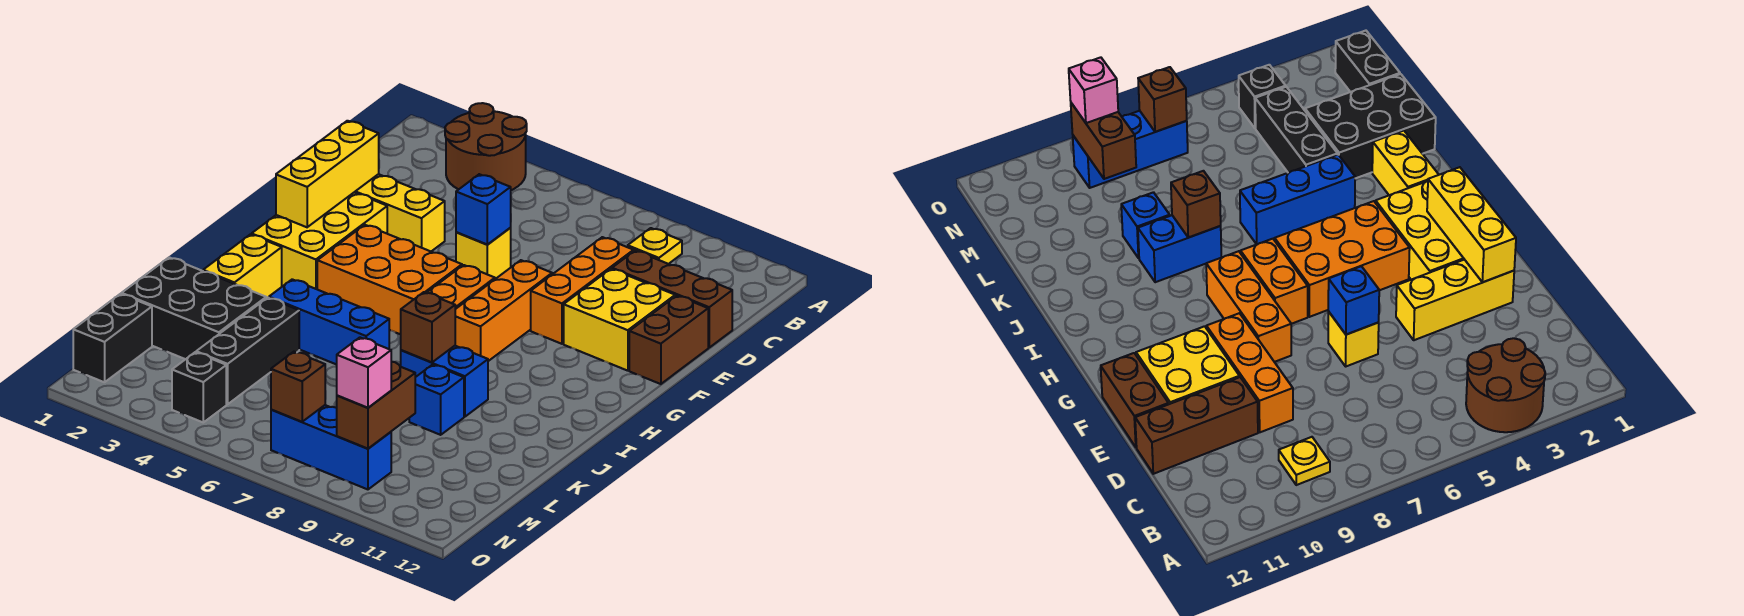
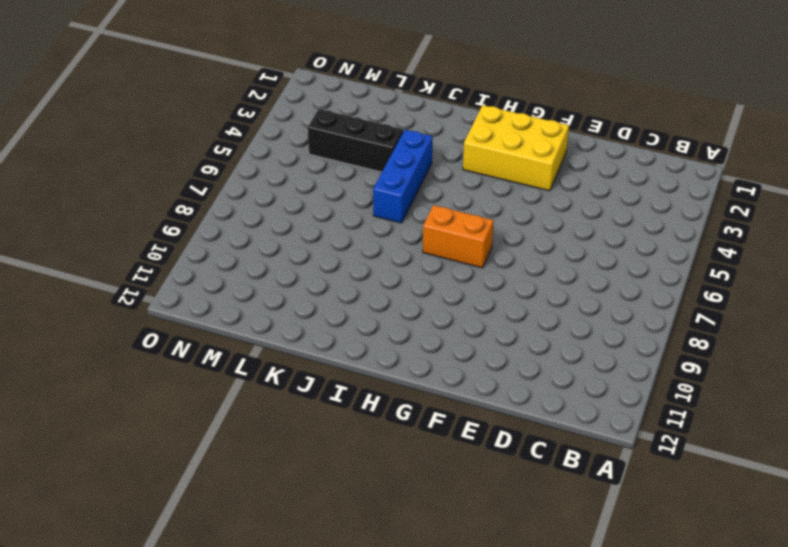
none -> brown 2x2 round brick [445,103,527,190]
none -> yellow 1x1 plate [628,228,682,264]
none -> orange 1x3 brick [531,237,634,344]

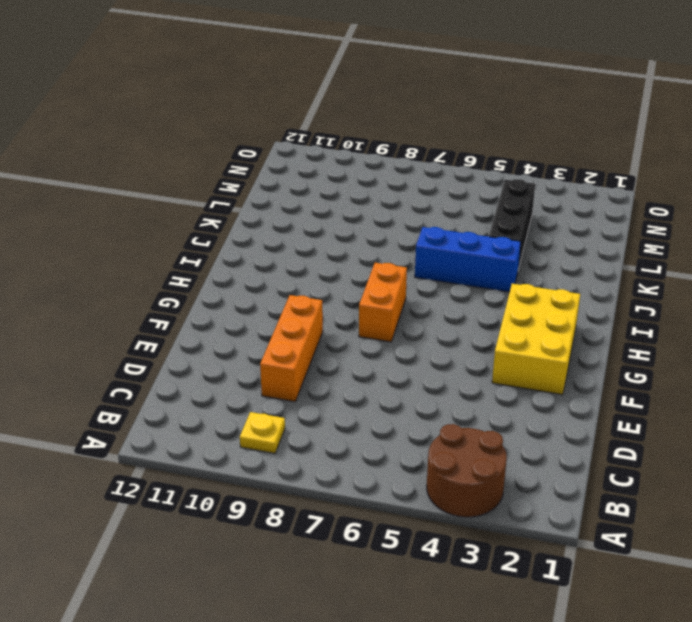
none -> brown 1x3 brick [612,251,732,347]
none -> yellow 1x3 brick [355,174,445,251]
none -> yellow 1x1 brick [456,228,511,279]

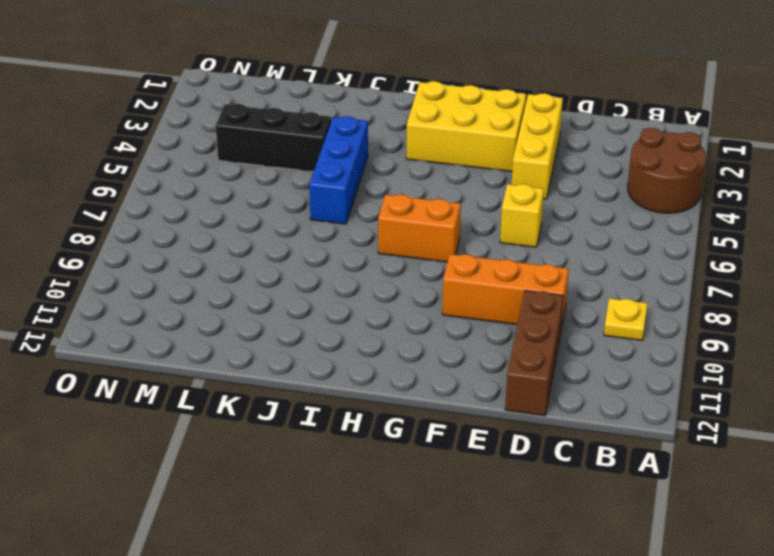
none -> yellow 2x2 brick [564,269,675,371]
none -> brown 1x2 brick [629,296,708,384]
none -> orange 1x3 brick [455,260,552,361]

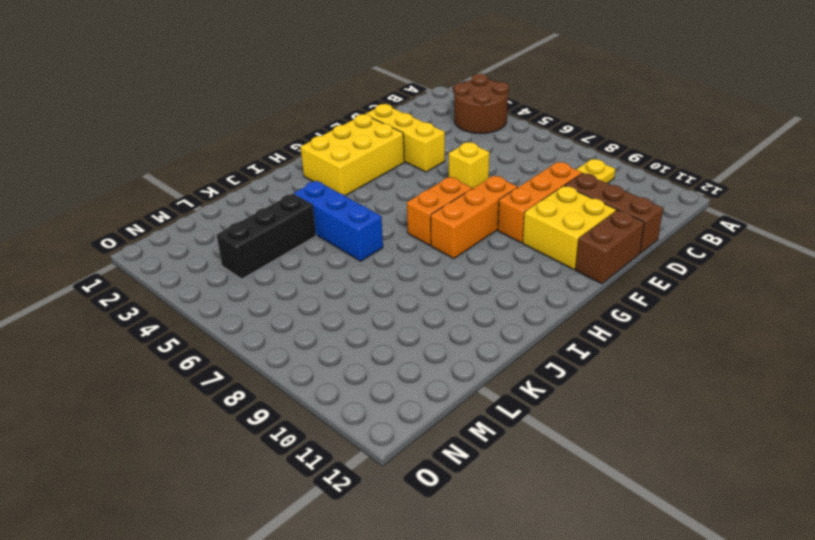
none -> orange 2x3 brick [317,225,462,334]
none -> yellow 1x2 brick [203,234,282,298]
none -> blue 1x2 brick [401,346,488,417]

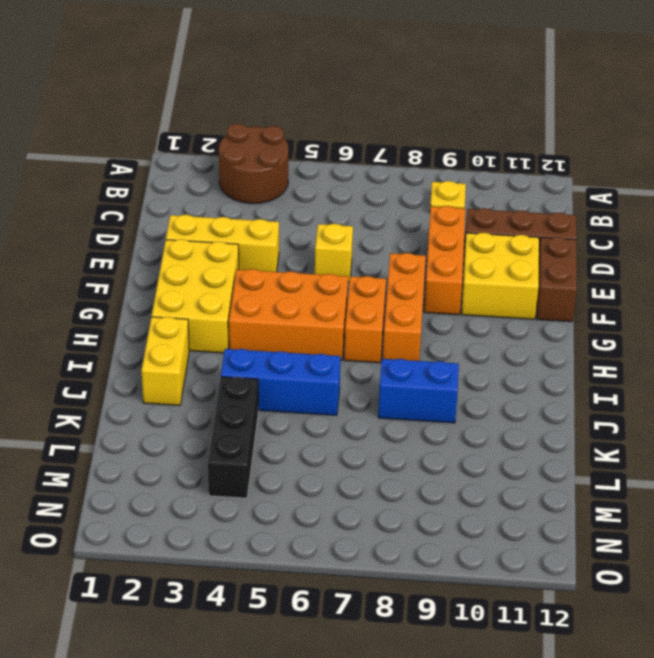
none -> black 2x3 brick [122,257,266,359]
none -> blue 1x1 brick [409,365,464,435]
none -> black 1x2 brick [73,294,152,382]

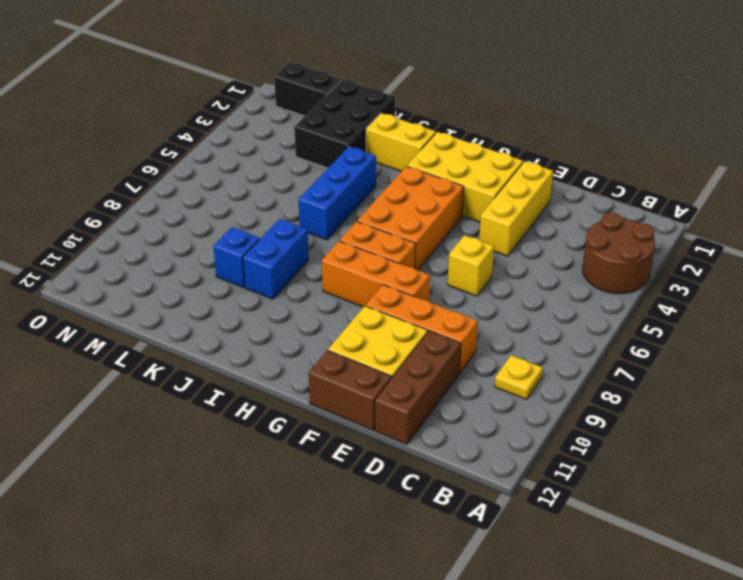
none -> black 1x3 brick [196,298,299,404]
none -> black 1x1 brick [172,352,226,422]
none -> blue 1x3 brick [271,405,391,489]

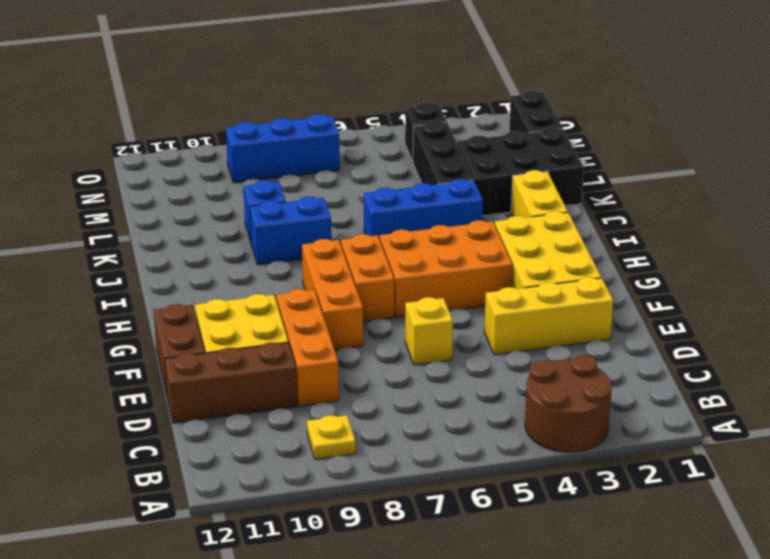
none -> yellow 1x3 brick [276,121,379,227]
none -> blue 1x1 brick [456,174,511,244]
none -> brown 1x1 brick [401,292,455,362]

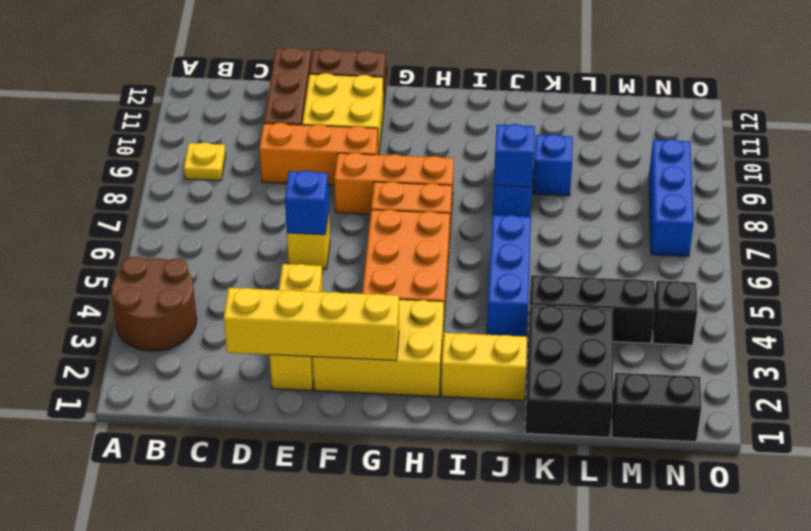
yellow 1x4 brick [224,288,399,361] -> yellow 1x3 brick [276,121,379,227]
blue 1x1 brick [494,124,535,187] -> brown 1x1 brick [401,292,455,362]
none -> brown 1x2 brick [337,362,415,449]
none -> brown 1x1 brick [271,352,325,422]
none -> pink 1x1 brick [337,338,391,408]

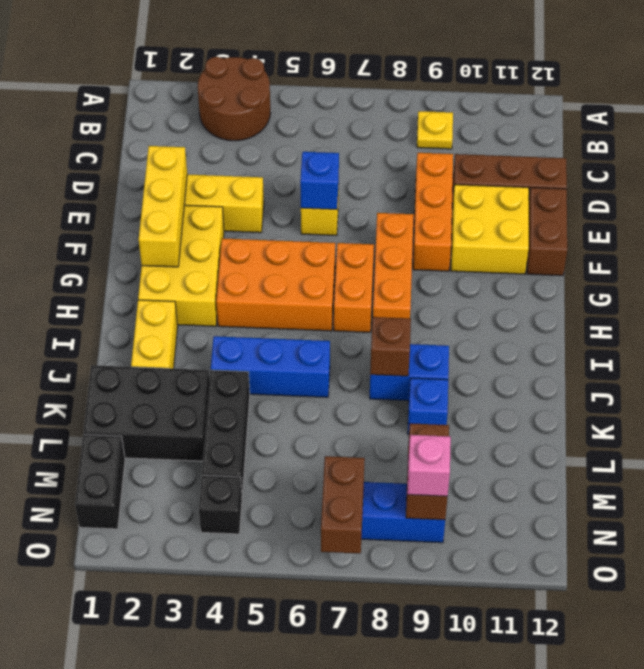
brown 1x2 brick [321,456,365,554] -> brown 1x1 brick [271,352,325,422]

